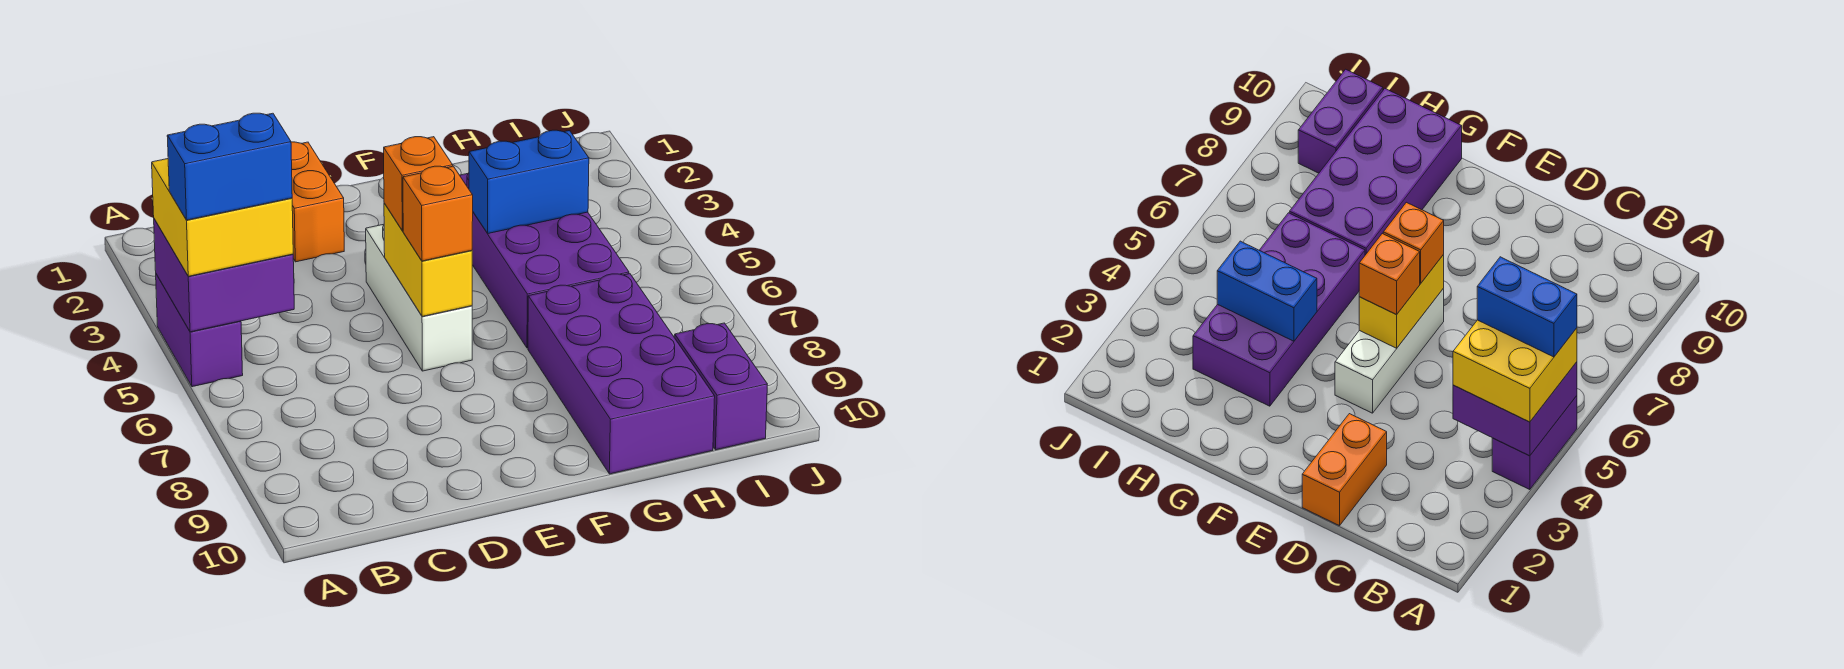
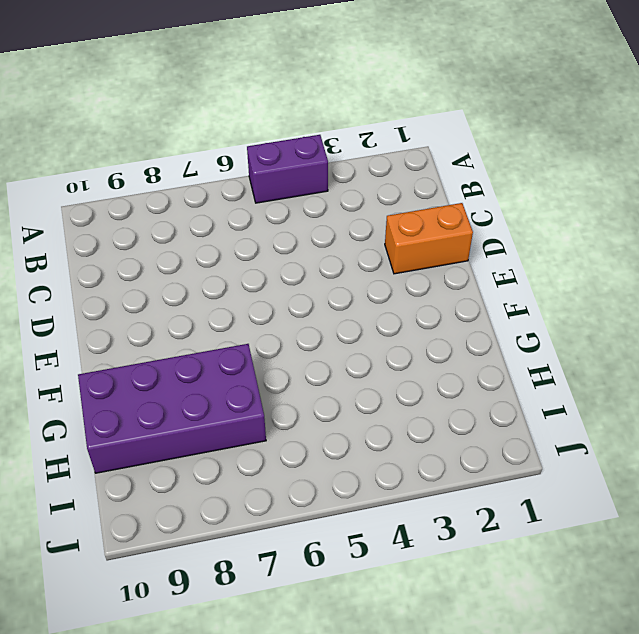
none -> white 1x3 brick [366,224,472,371]
none -> purple 2x4 brick [460,173,629,348]
none -> purple 1x2 brick [675,323,767,450]

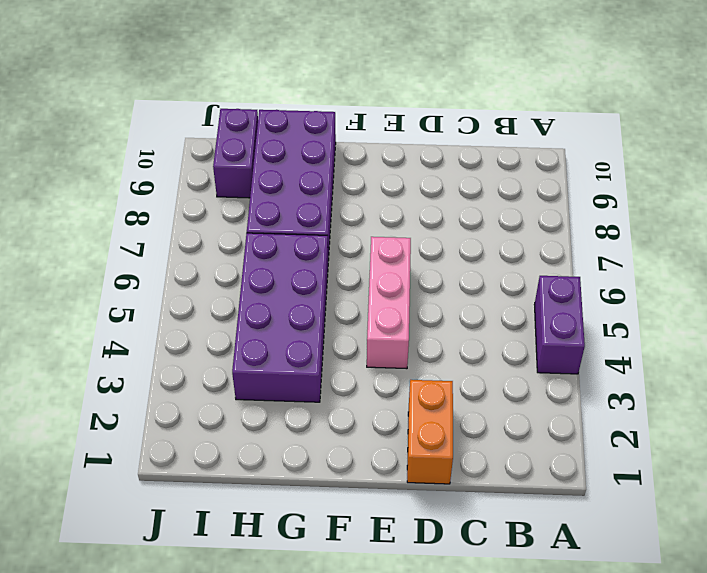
pink 1x3 brick [367,237,411,369] -> white 1x3 brick [366,224,472,371]
none -> purple 2x2 brick [154,219,294,332]
none -> yellow 1x2 brick [384,203,472,316]
none -> blue 1x2 brick [469,130,589,233]

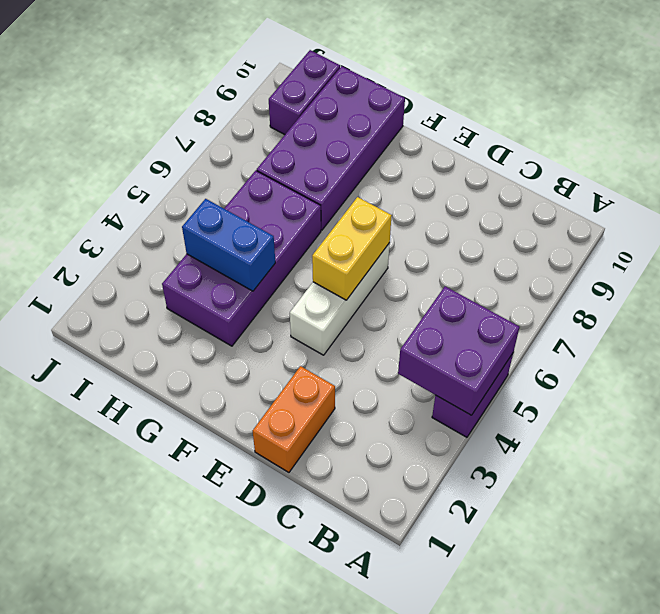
none -> yellow 2x2 brick [152,159,293,276]
none -> orange 1x1 brick [384,137,453,231]
none -> orange 1x1 brick [403,166,473,261]

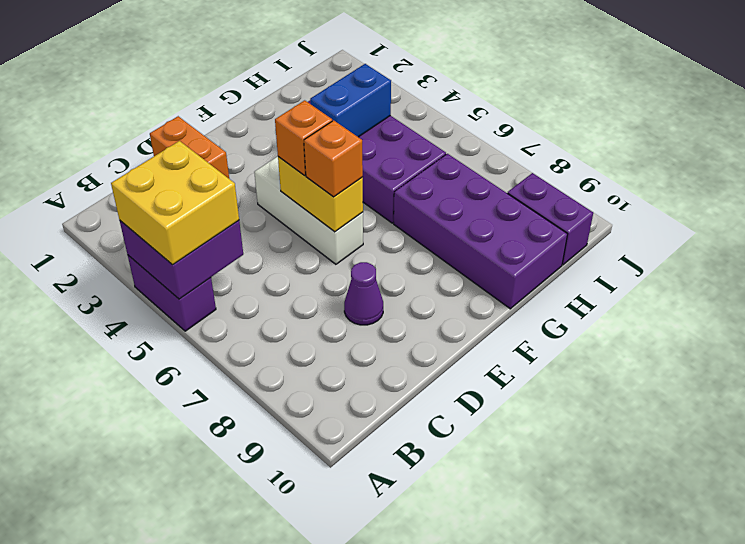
purple 1x1 cone [344,262,383,325] -> none
none -> blue 1x2 brick [167,113,292,220]

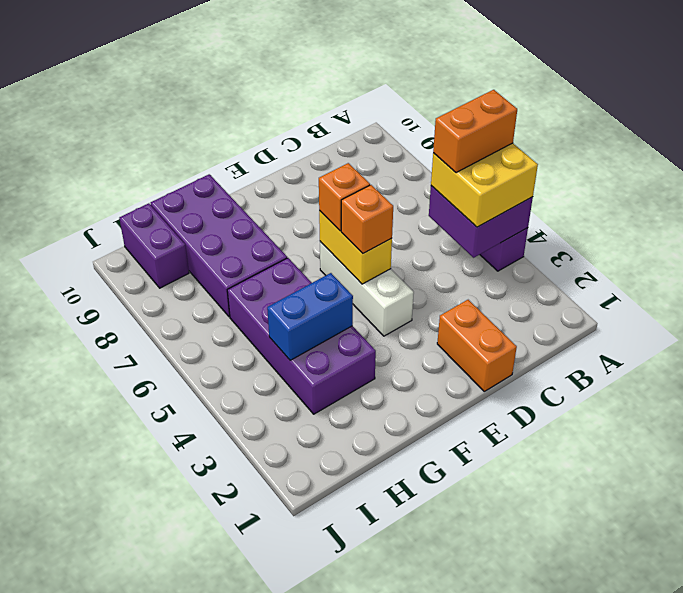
orange 1x2 brick [433,90,517,173] -> blue 1x2 brick [167,113,292,220]

